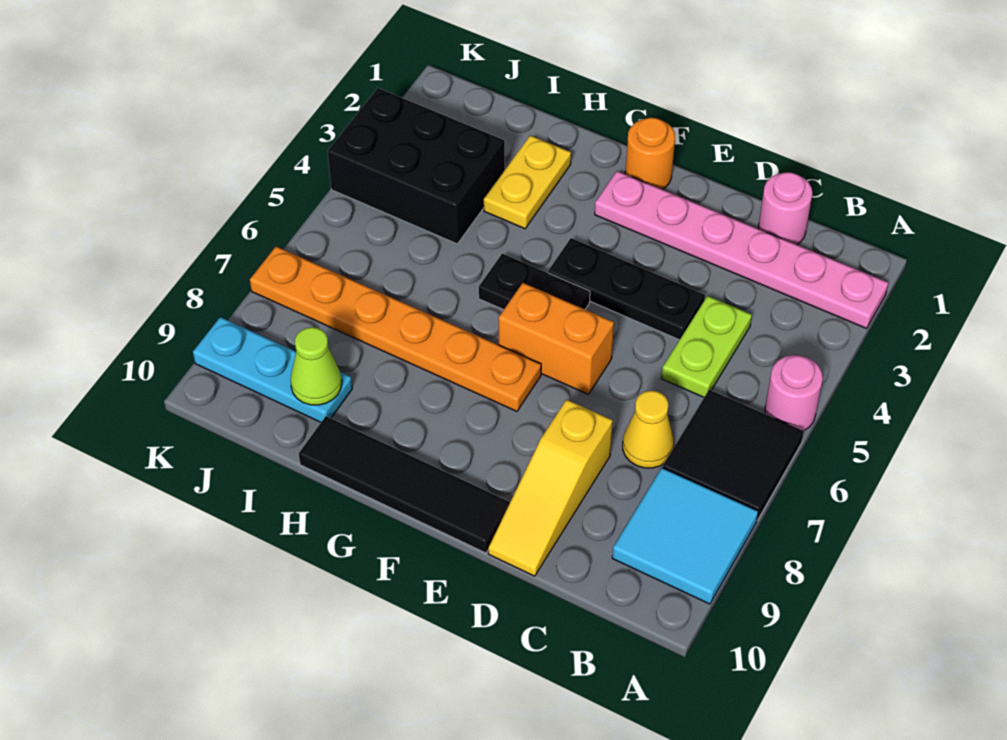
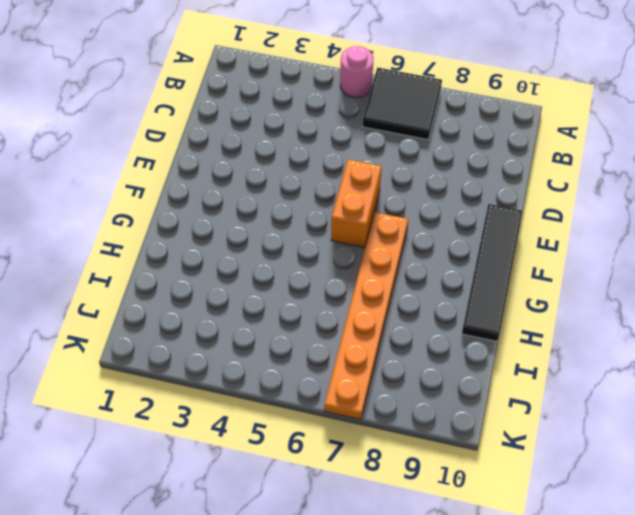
none -> pink 1x6 plate [595,171,888,328]
none -> cyan 2x2 tile [612,468,758,604]
none -> pink 1x1 round brick [758,172,812,245]

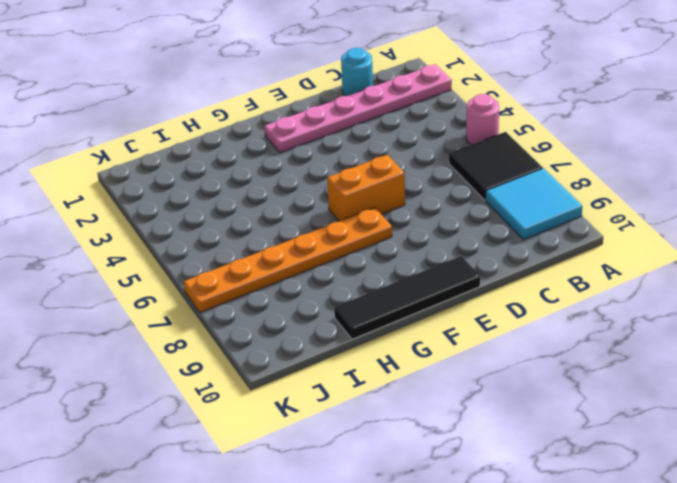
cyan 1x1 round brick [341,48,373,96] -> pink 1x1 round brick [758,172,812,245]
none -> lime 1x2 plate [661,296,752,397]
none -> yellow 1x1 cone [623,391,674,468]
none -> black 1x3 plate [548,238,705,340]

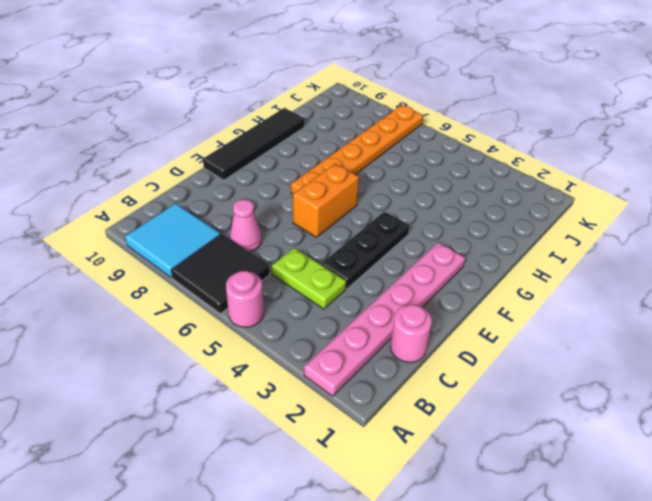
pink 1x1 cone [230,199,262,252] -> yellow 1x1 cone [623,391,674,468]
none -> yellow 1x3 slope [488,399,613,576]
none -> orange 1x1 round brick [625,118,675,189]
none -> black 1x2 plate [479,253,590,310]

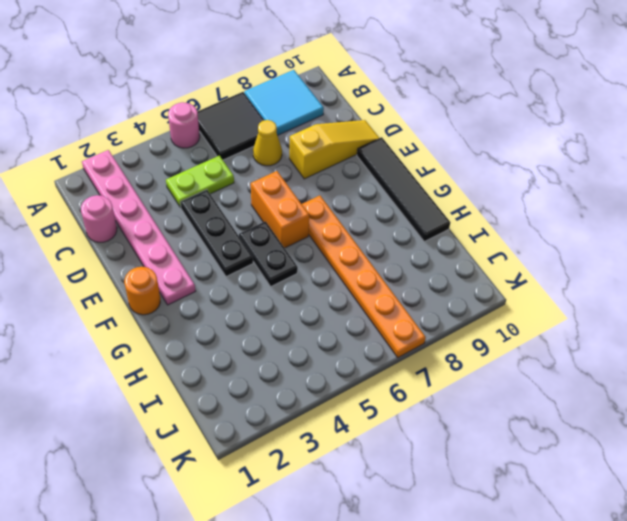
none -> yellow 1x2 plate [484,135,571,229]
none -> black 2x3 brick [328,88,505,244]
none -> cyan 1x3 plate [193,317,352,422]

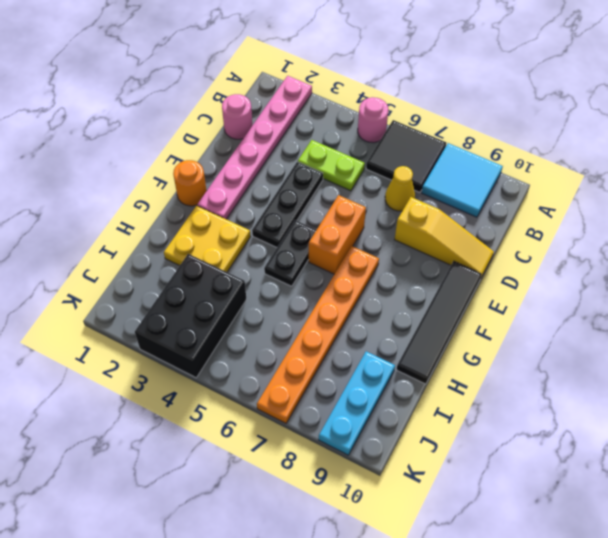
yellow 2x2 plate [164,206,251,272] -> yellow 1x2 plate [484,135,571,229]
none -> lime 1x1 cone [290,327,342,405]

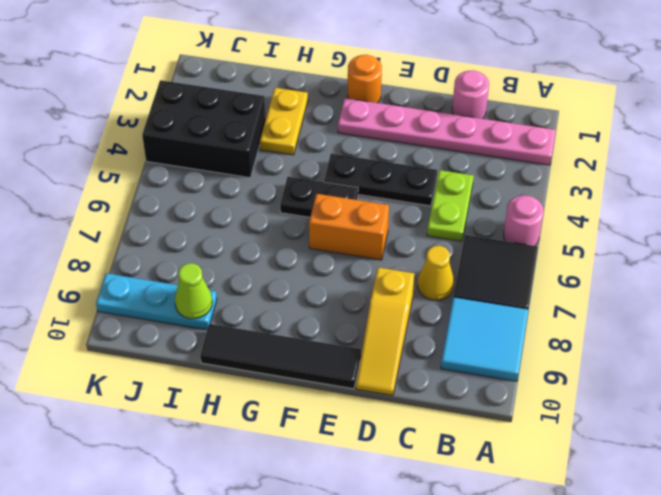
none -> orange 1x6 plate [250,246,541,411]

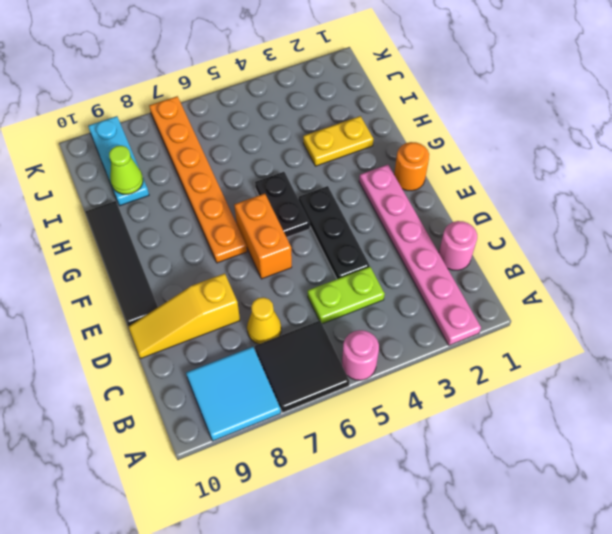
none -> black 2x3 brick [328,88,505,244]

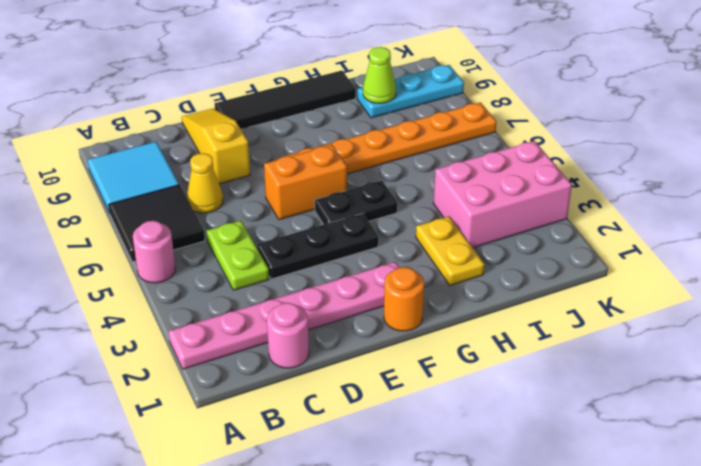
pink 2x3 brick [433,141,572,248] -> black 2x3 brick [328,88,505,244]

